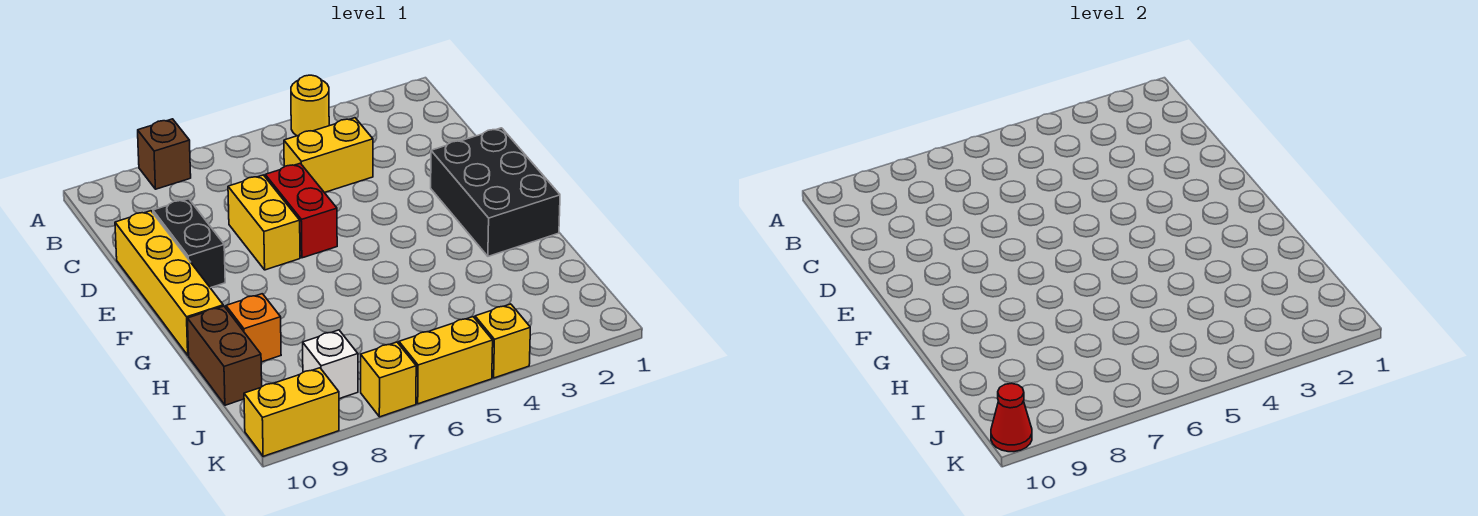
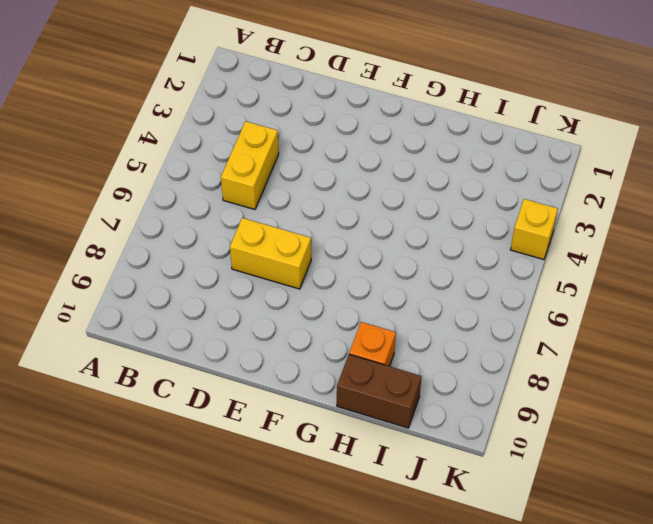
none -> yellow 1x1 round brick [291,75,329,136]
none -> brown 1x1 brick [138,119,191,189]
none -> red 1x2 brick [265,163,337,258]

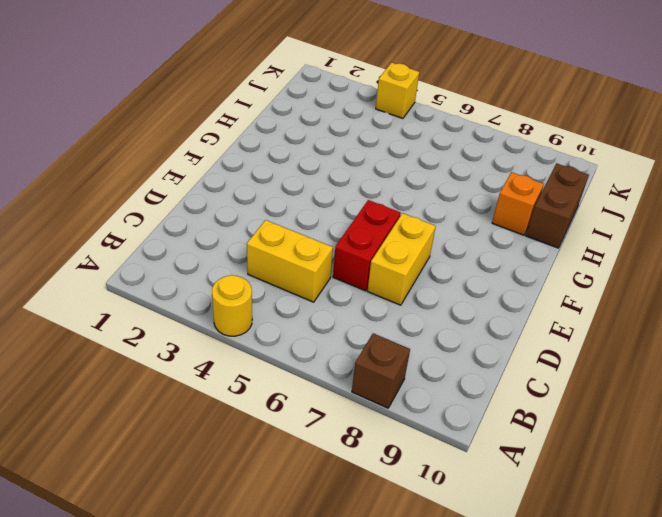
none -> black 1x2 brick [153,199,225,288]
none -> yellow 1x4 brick [115,211,223,355]
none -> black 2x3 brick [431,128,560,256]

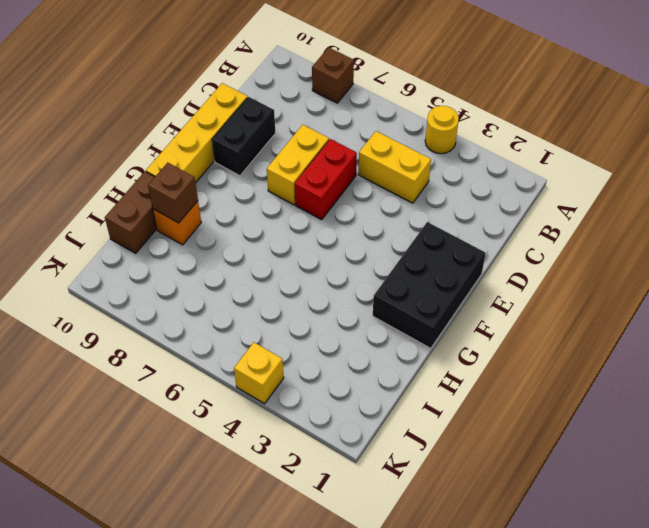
brown 1x1 brick [148,163,198,223] -> none
none -> white 1x1 brick [303,330,358,399]
none -> yellow 1x2 brick [399,317,493,404]
none -> yellow 1x1 brick [361,342,416,417]

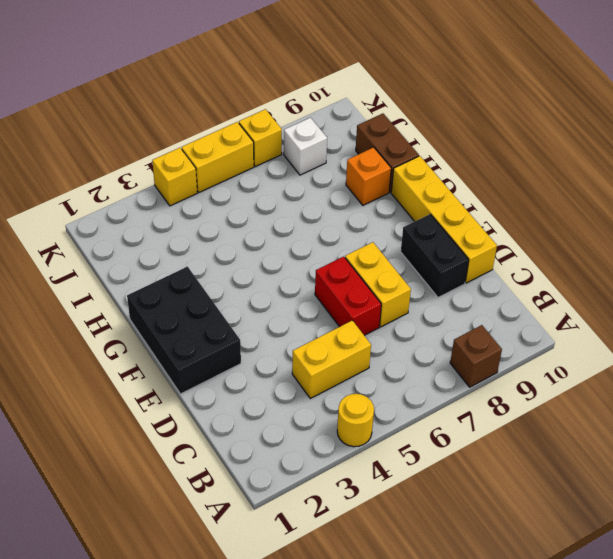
none -> yellow 1x2 brick [244,368,339,456]
none -> red 1x1 cone [991,383,1032,452]

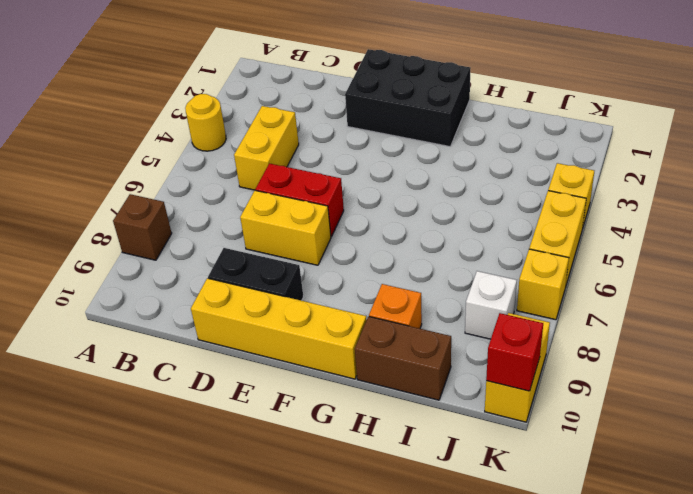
red 1x1 brick [486,313,543,391] -> red 1x1 cone [991,383,1032,452]

